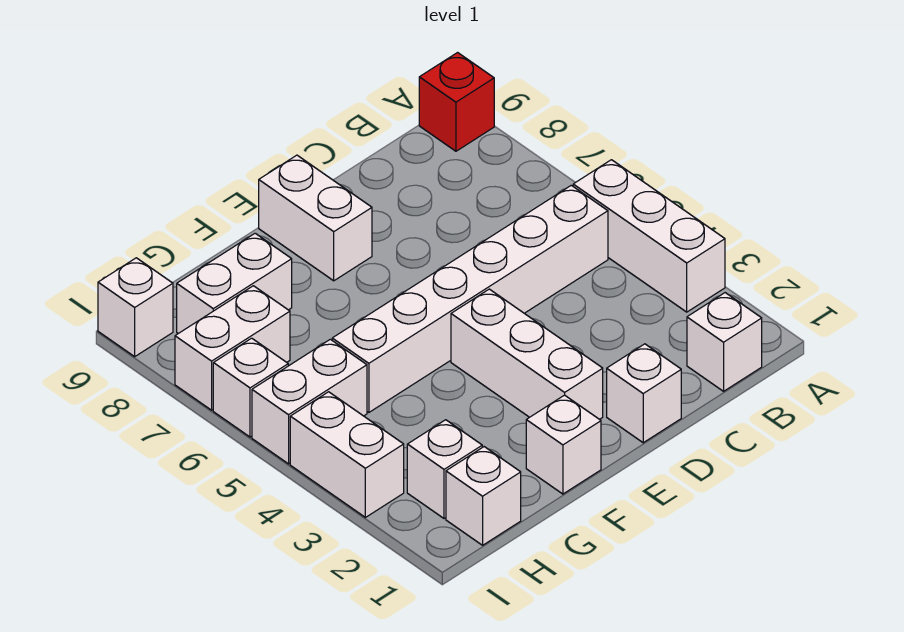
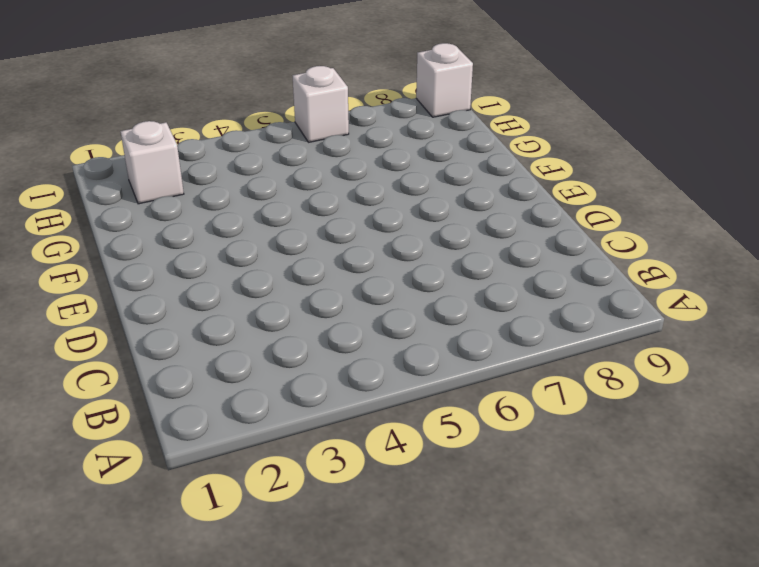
none -> white 1x3 brick [573,160,725,312]
none -> red 1x1 brick [419,53,494,151]
none -> white 1x1 brick [687,293,762,391]

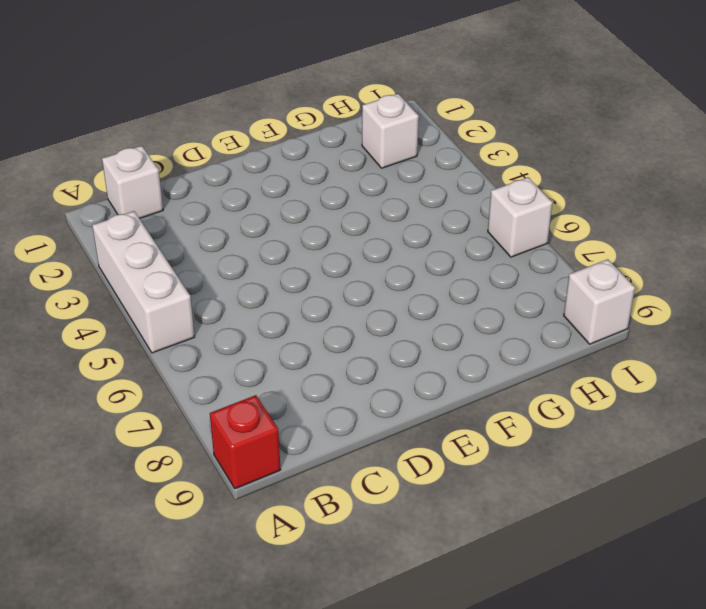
none -> white 1x6 brick [332,185,608,412]
none -> white 1x1 brick [607,344,681,443]
none -> white 1x3 brick [451,289,603,419]

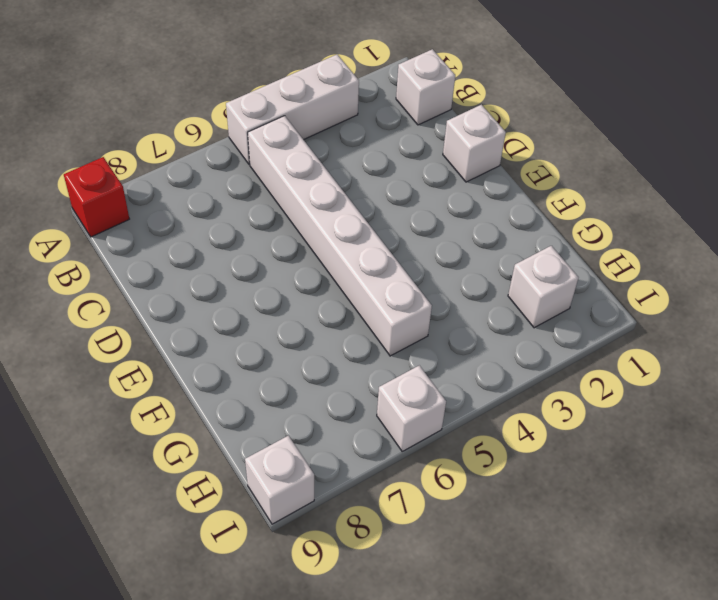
none -> white 1x3 brick [451,289,603,419]
none -> white 1x2 brick [259,155,372,281]
none -> white 1x1 brick [526,395,601,494]

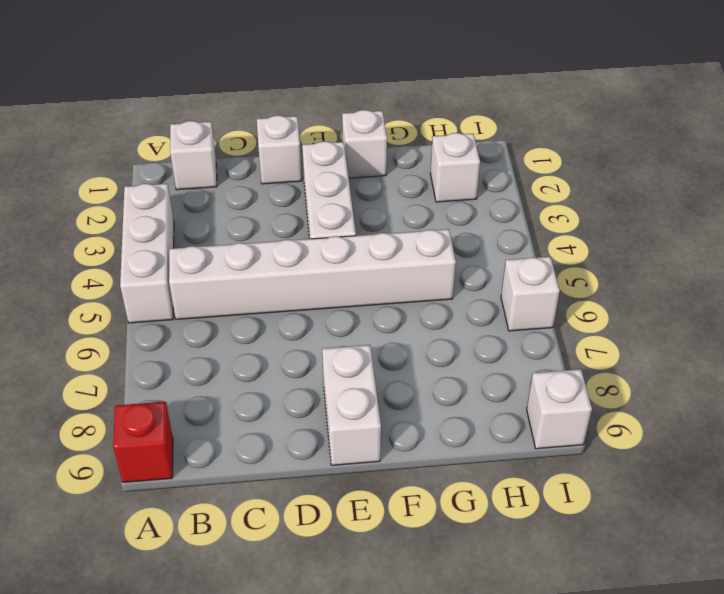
none -> white 1x2 brick [177,233,292,334]
none -> white 1x1 brick [446,447,521,545]
none -> white 1x2 brick [252,339,367,464]

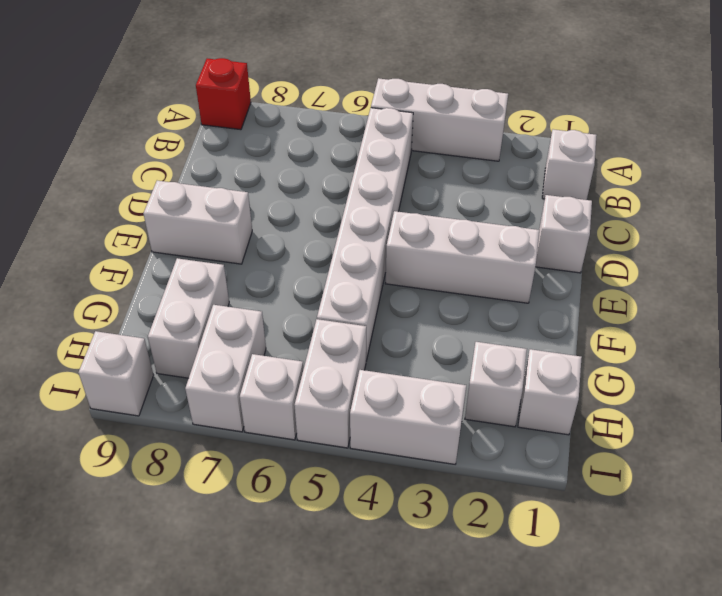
none -> white 1x1 brick [526,395,601,494]

